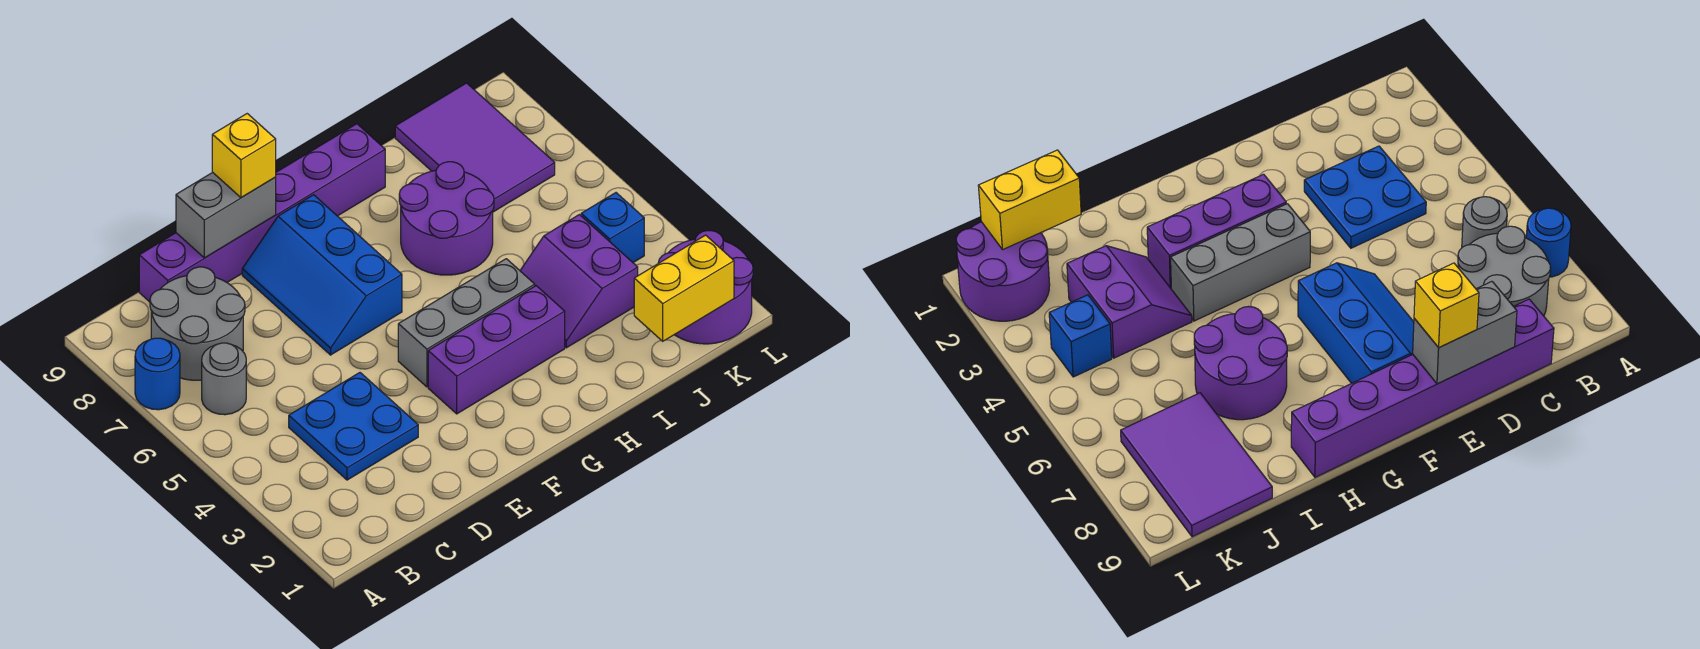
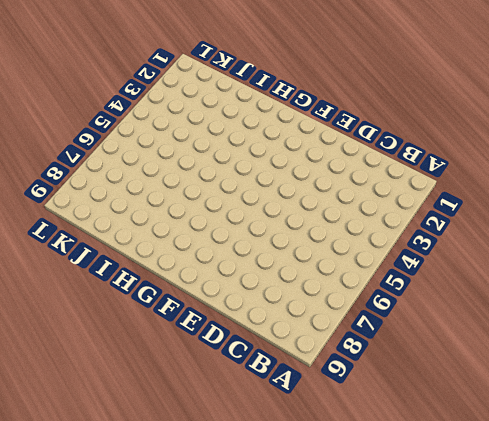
none -> blue 1x1 round brick [135,338,180,410]
none -> grey 1x1 round brick [202,343,246,415]
none -> grey 2x2 round brick [150,267,245,380]

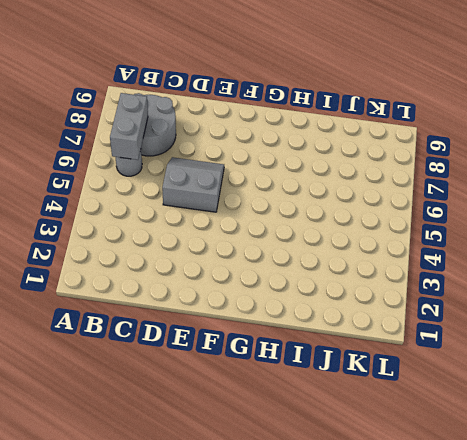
grey 1x2 brick [110,93,148,160] -> grey 1x2 brick turned to [176,172,276,258]
grey 2x2 slope [162,157,224,212] -> blue 2x3 slope [242,195,402,355]
none -> blue 1x1 round brick [135,338,180,410]
none -> blue 2x2 plate [289,373,418,480]
none -> purple 1x6 brick [139,124,385,302]

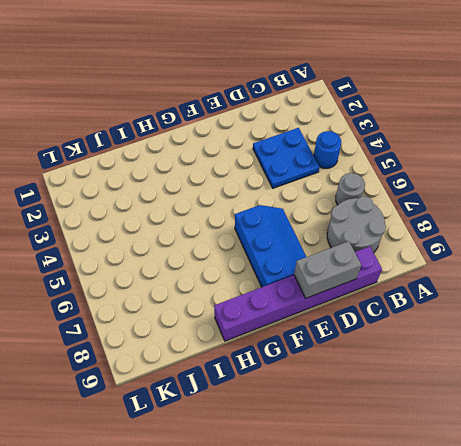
blue 1x1 round brick [314,131,341,168] -> blue 1x1 round brick moved to [135,338,180,410]
none -> purple 1x3 brick [428,286,565,414]
none -> grey 1x3 brick [398,259,535,387]
none -> purple 2x2 round brick [399,162,494,275]

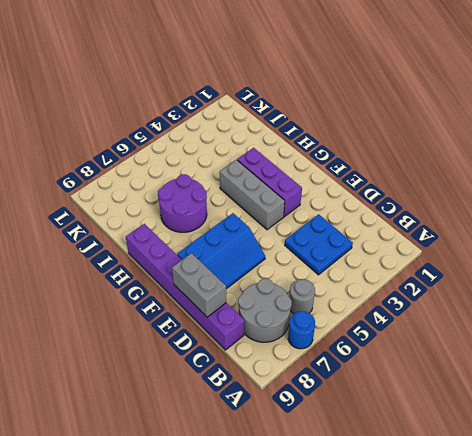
none -> purple 2x2 slope [520,215,638,348]
none -> purple 2x3 tile [395,83,555,212]
none -> purple 2x2 round brick [658,231,753,344]

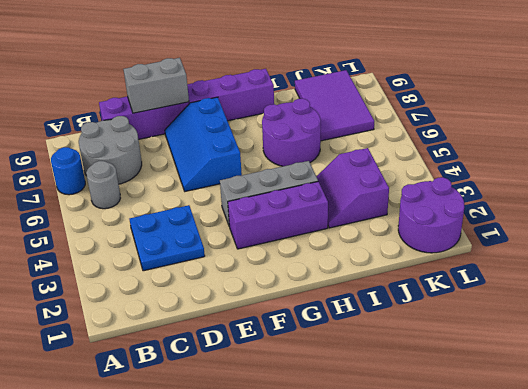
none -> blue 1x1 brick [581,193,644,262]
none -> yellow 1x2 brick [634,235,734,341]
none -> yellow 1x1 brick [212,114,276,198]

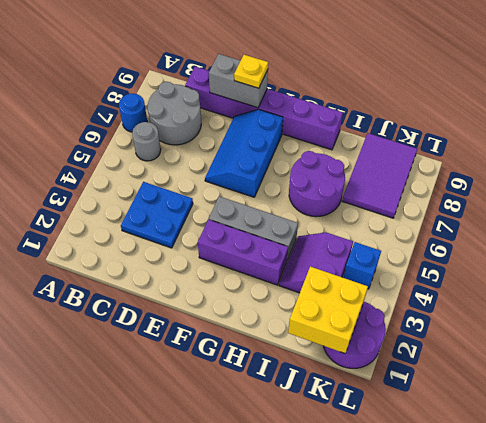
yellow 1x1 plate [234,55,268,88] -> yellow 1x1 brick [212,114,276,198]
yellow 2x2 brick [288,266,368,354] -> yellow 1x2 brick [634,235,734,341]

